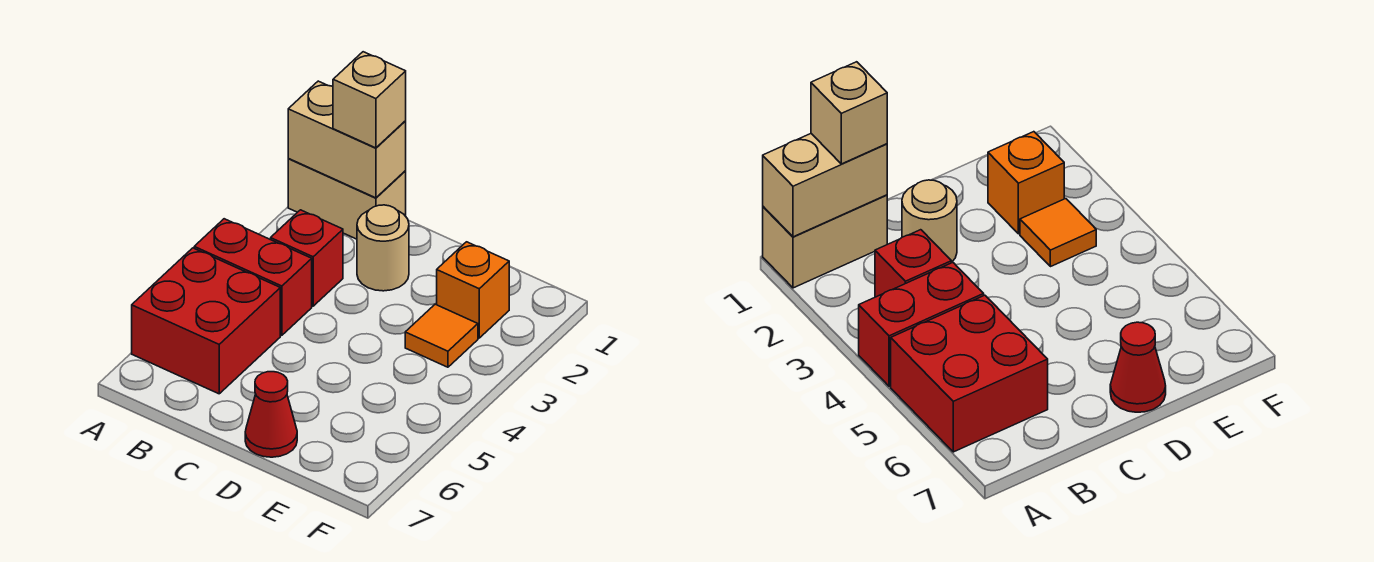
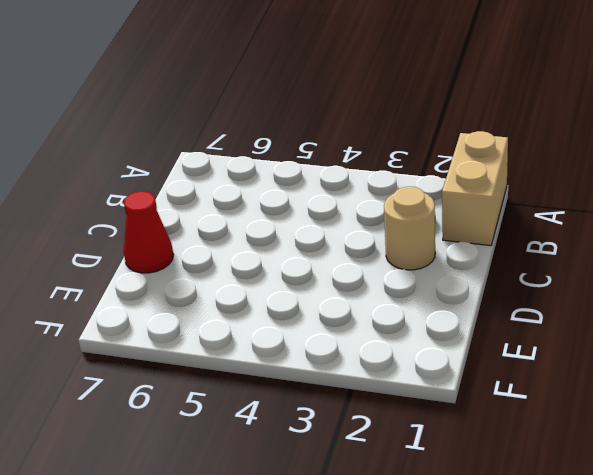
none -> red 1x2 brick [194,219,312,335]
none -> red 2x2 brick [132,248,280,394]

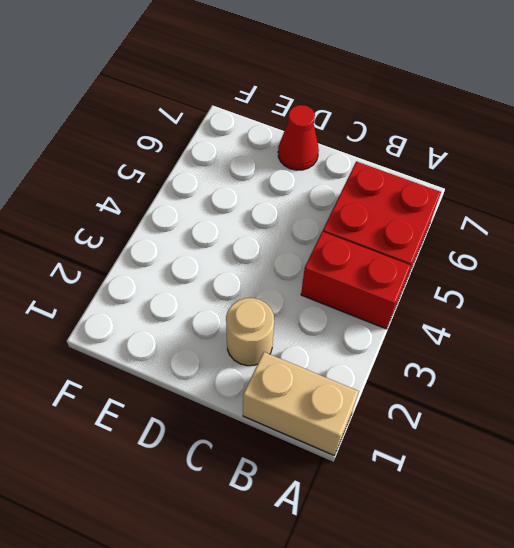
none -> red 1x1 brick [271,210,343,306]
none -> orange 1x1 brick [437,242,509,338]

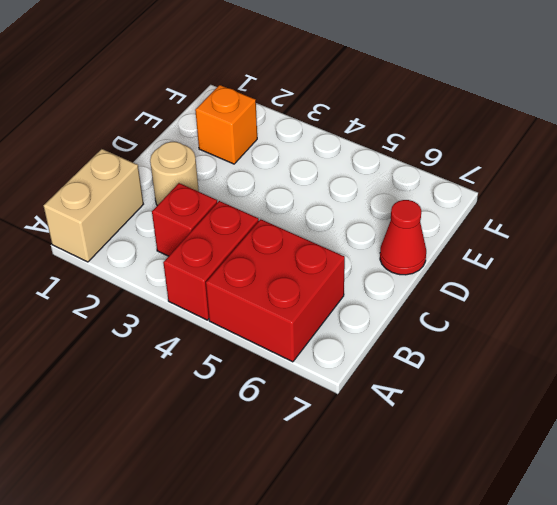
none -> orange 1x1 tile [405,304,478,367]
none -> tan 1x2 brick [288,81,406,198]

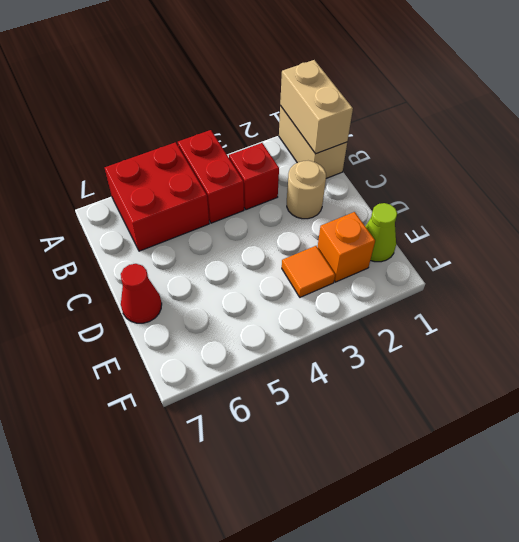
lime 1x1 cone [365,203,397,262] -> none
none -> tan 1x1 brick [333,52,406,148]

